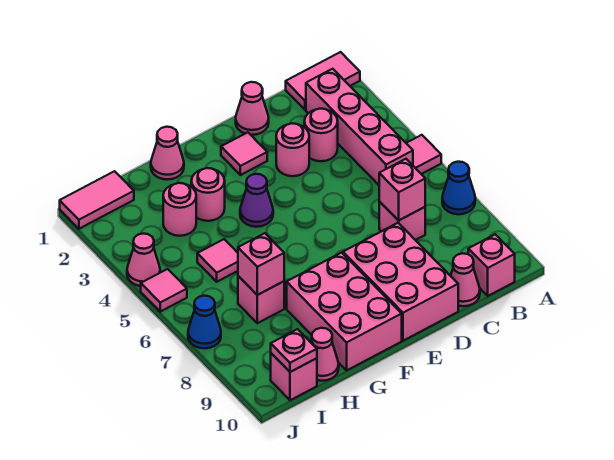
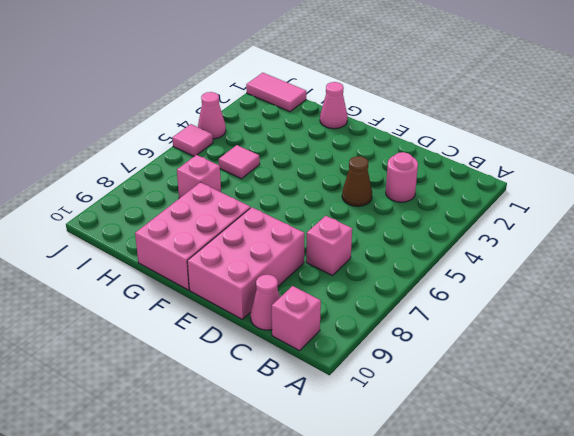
brown 1x1 cone [342,156,372,206] -> none
none -> pink 1x2 tile [286,52,360,110]
none -> pink 1x1 tile [406,135,441,174]
none -> blue 1x1 cone [442,162,475,214]

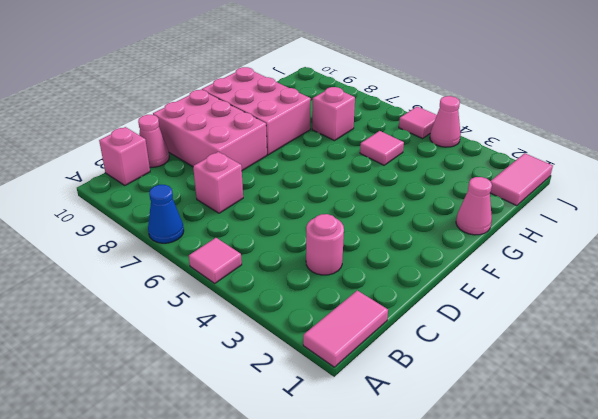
none -> pink 1x4 brick [306,69,413,185]
none -> pink 1x1 cone [236,82,269,135]
none -> pink 1x1 round brick [276,123,309,176]

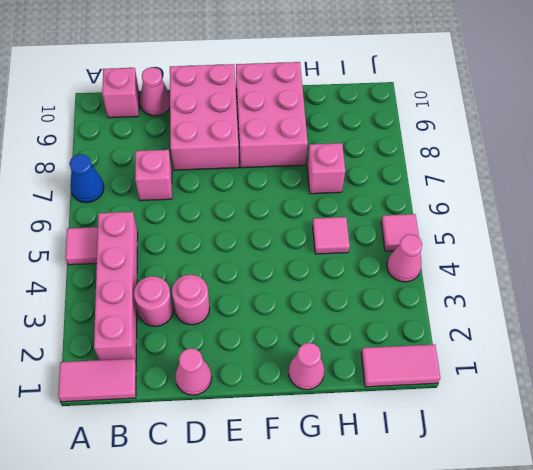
none -> pink 1x1 tile [221,132,267,175]
none -> purple 1x1 cone [240,174,273,227]
none -> pink 1x1 round brick [191,168,225,221]

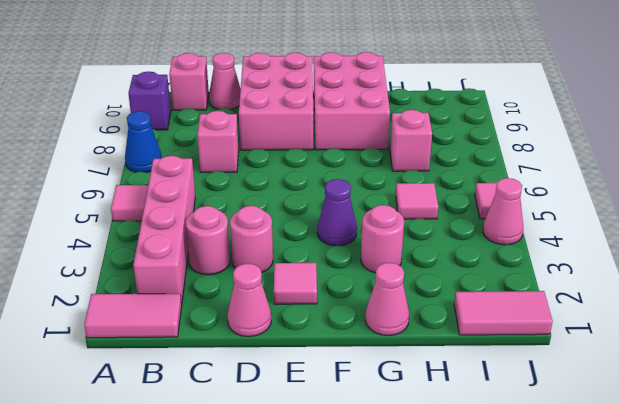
purple 1x1 brick [128,71,171,130] -> none
none -> pink 1x1 round brick [163,183,196,236]
none -> pink 1x1 cone [312,328,339,381]
none -> pink 1x1 brick [271,353,317,400]

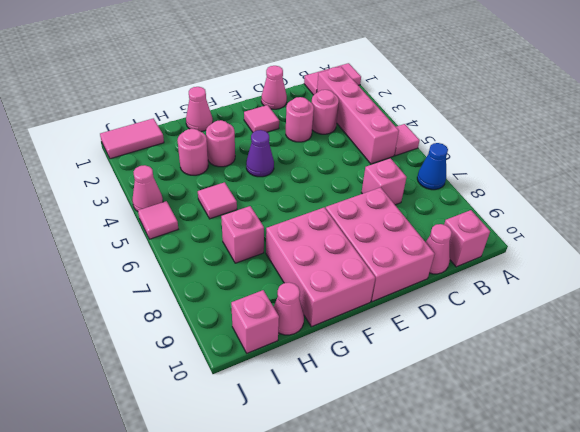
none -> blue 1x1 cone [188,296,221,348]
none -> pink 1x1 brick [379,159,425,221]
none -> pink 1x1 brick [238,233,284,295]

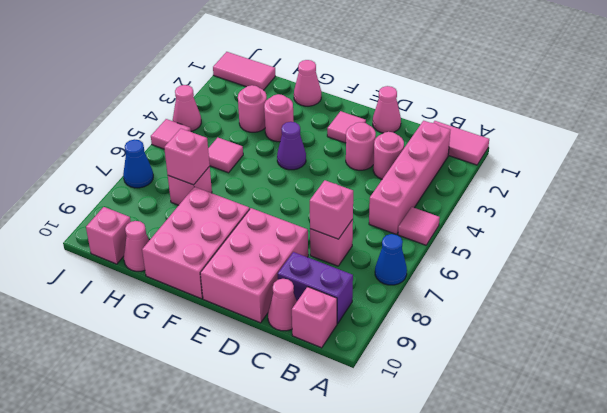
purple 1x2 brick [278,252,353,324] -> none
none -> pink 1x1 plate [271,329,317,372]

